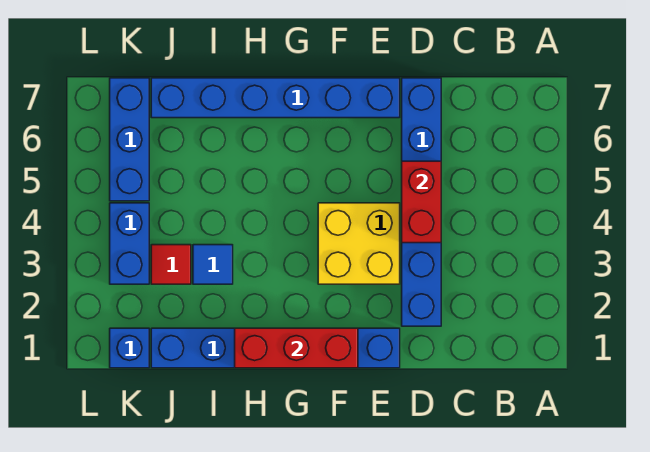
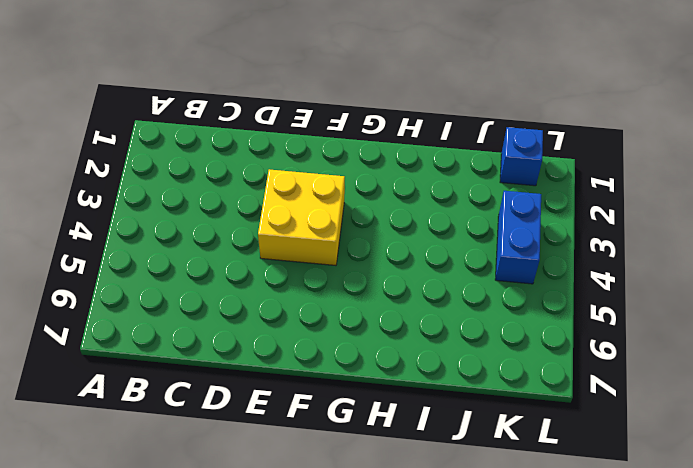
none -> blue 1x6 brick [402,78,441,326]
none -> blue 1x6 brick [151,328,400,368]

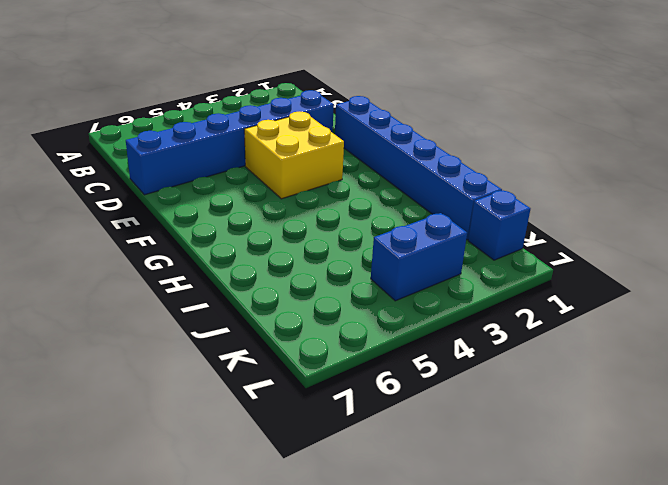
none -> blue 1x6 brick [151,78,400,118]
none -> blue 1x1 tile [193,245,233,284]

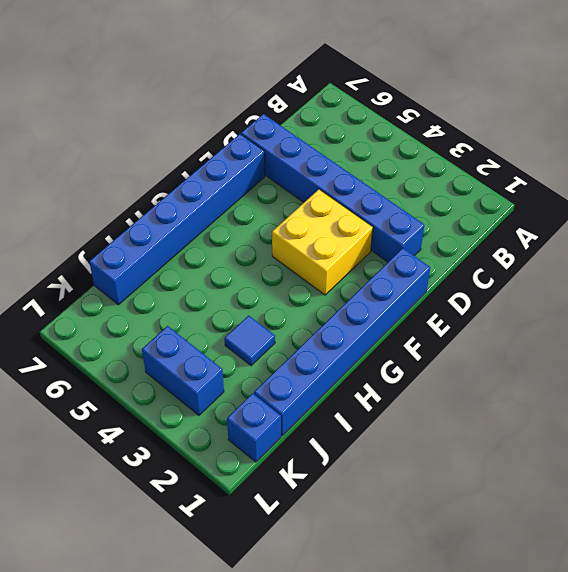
none -> red 1x1 tile [151,245,191,284]
none -> blue 1x3 brick [110,78,149,201]

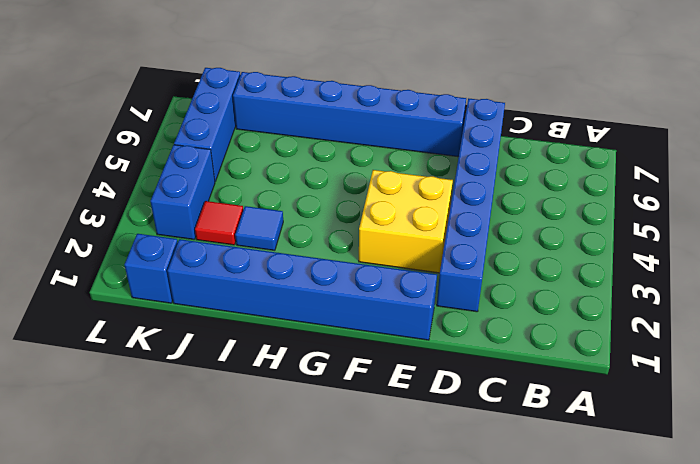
none -> red 1x2 brick [402,161,441,243]
none -> red 1x3 brick [235,328,358,368]

